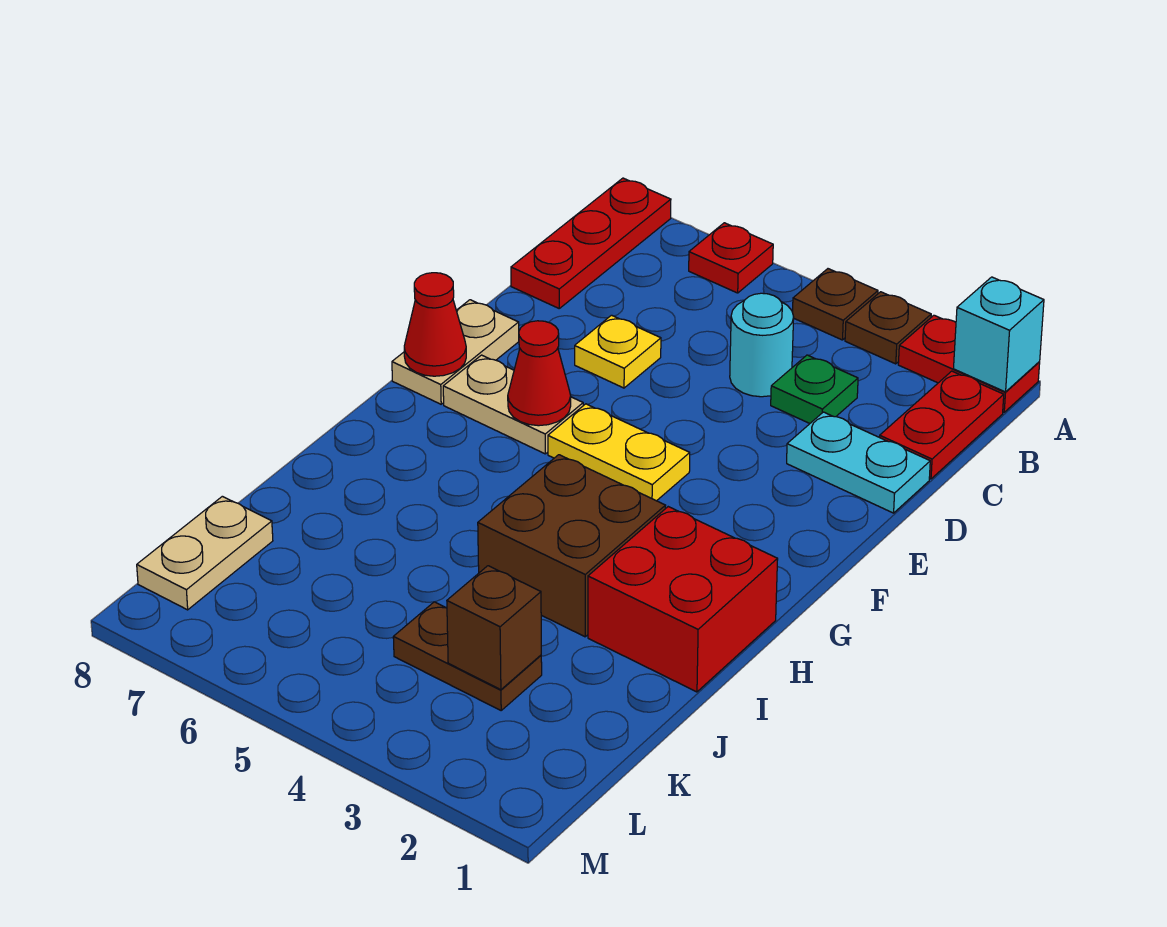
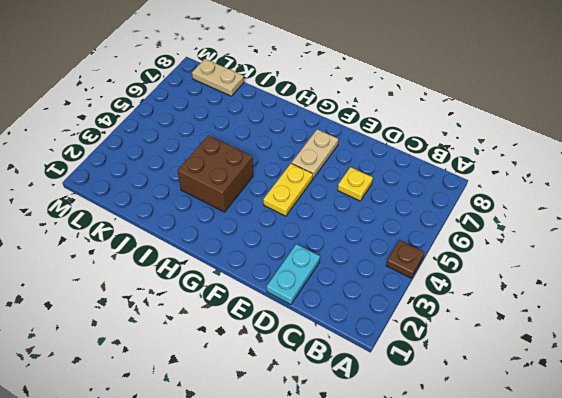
none -> red 1x2 plate [898,315,1040,412]
none -> brown 1x1 plate [845,292,931,364]
none -> red 1x1 plate [689,223,773,293]

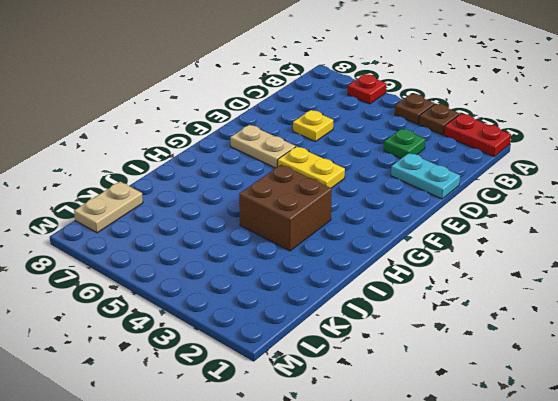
none -> red 1x3 plate [511,178,671,308]
none -> red 1x2 plate [880,371,1004,479]
none -> cyan 1x1 round brick [730,293,794,397]

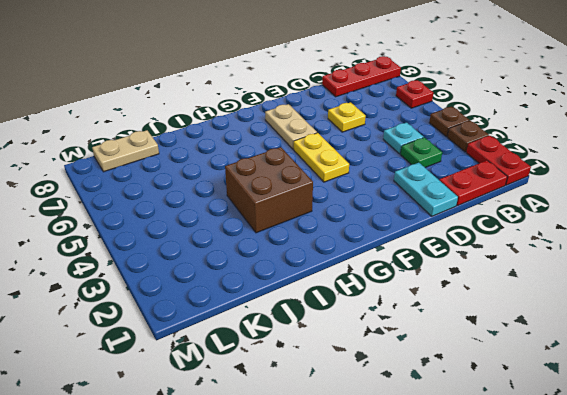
cyan 1x1 plate [383,123,424,154] -> cyan 1x1 round brick [730,293,794,397]
none -> tan 1x2 plate [392,300,519,404]
none -> red 2x2 brick [588,507,778,692]
none -> brown 1x2 plate [393,602,542,710]

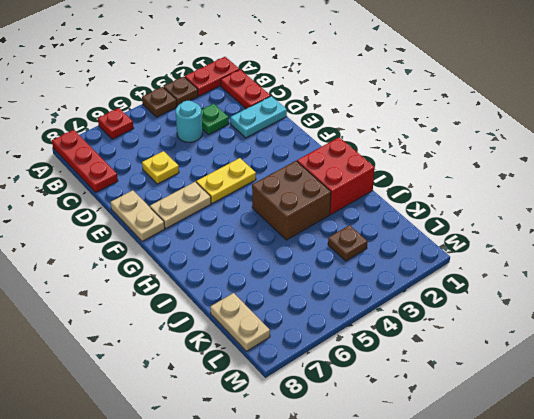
brown 1x1 plate [328,225,368,261] -> brown 1x2 plate [393,602,542,710]
none -> cyan 1x1 brick [954,277,1044,392]
none -> red 1x1 cone [508,321,571,426]
none -> red 1x1 cone [404,273,466,376]

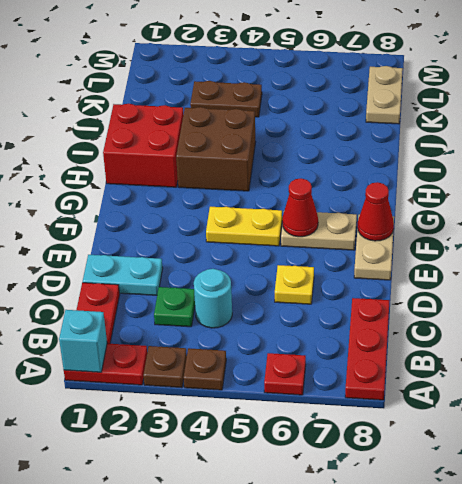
none -> brown 1x1 brick [447,566,541,690]

